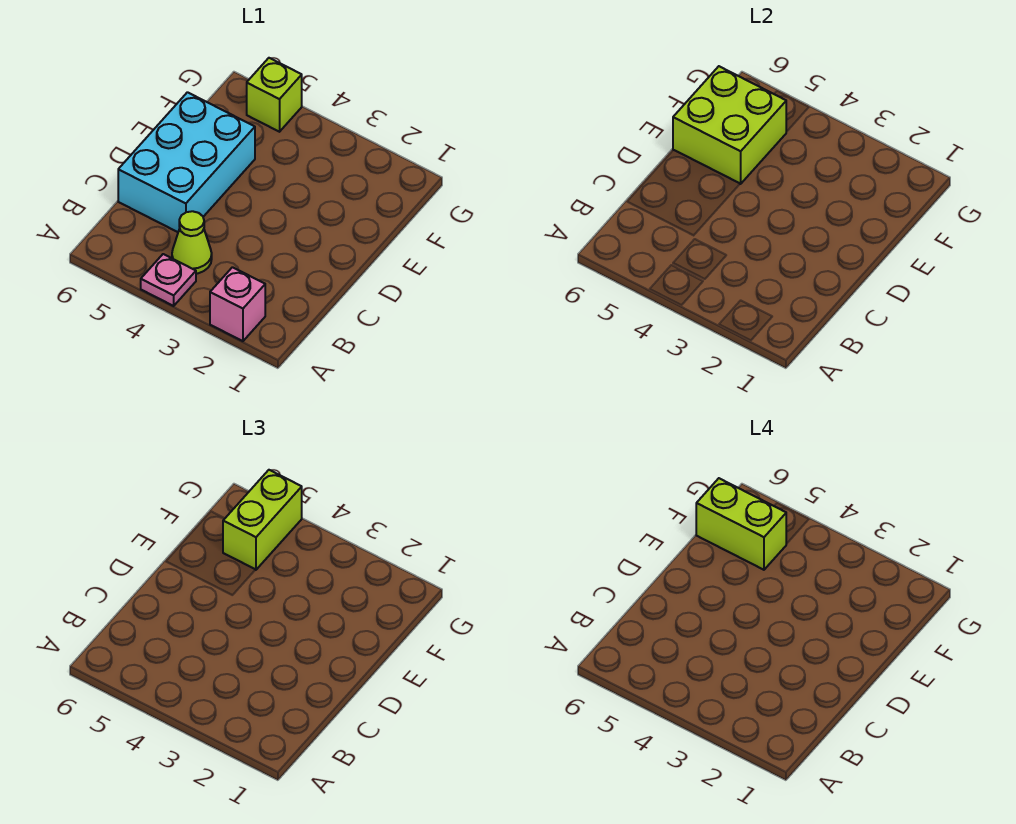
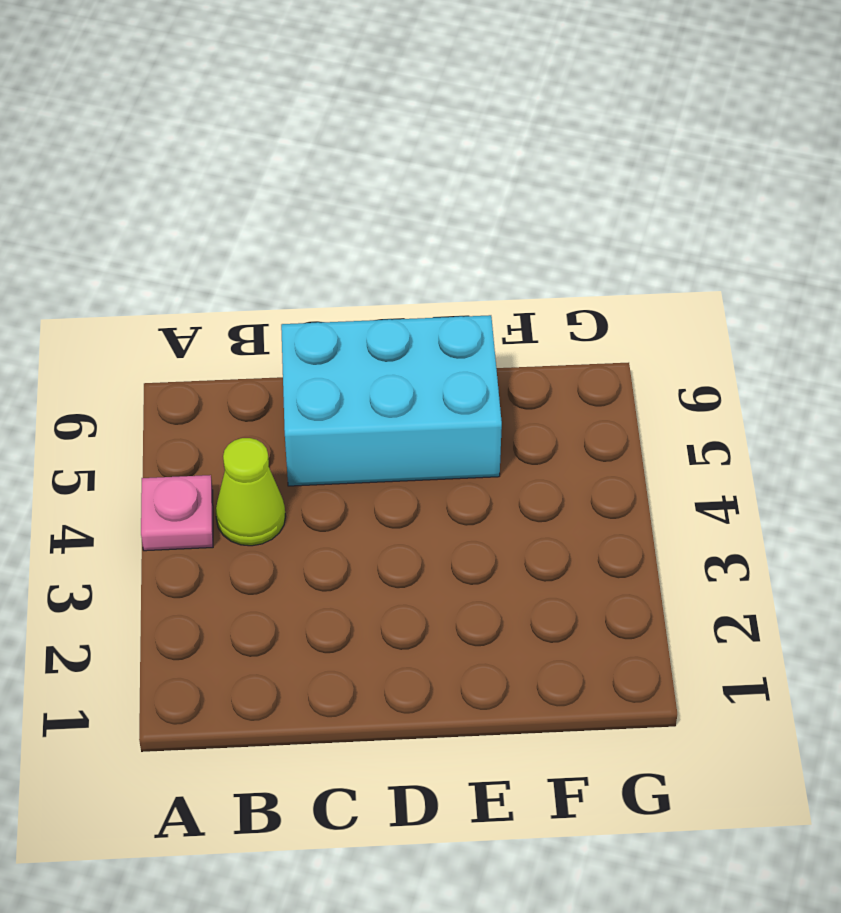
none -> pink 1x1 brick [210,267,265,341]
none -> lime 1x1 brick [247,58,302,132]

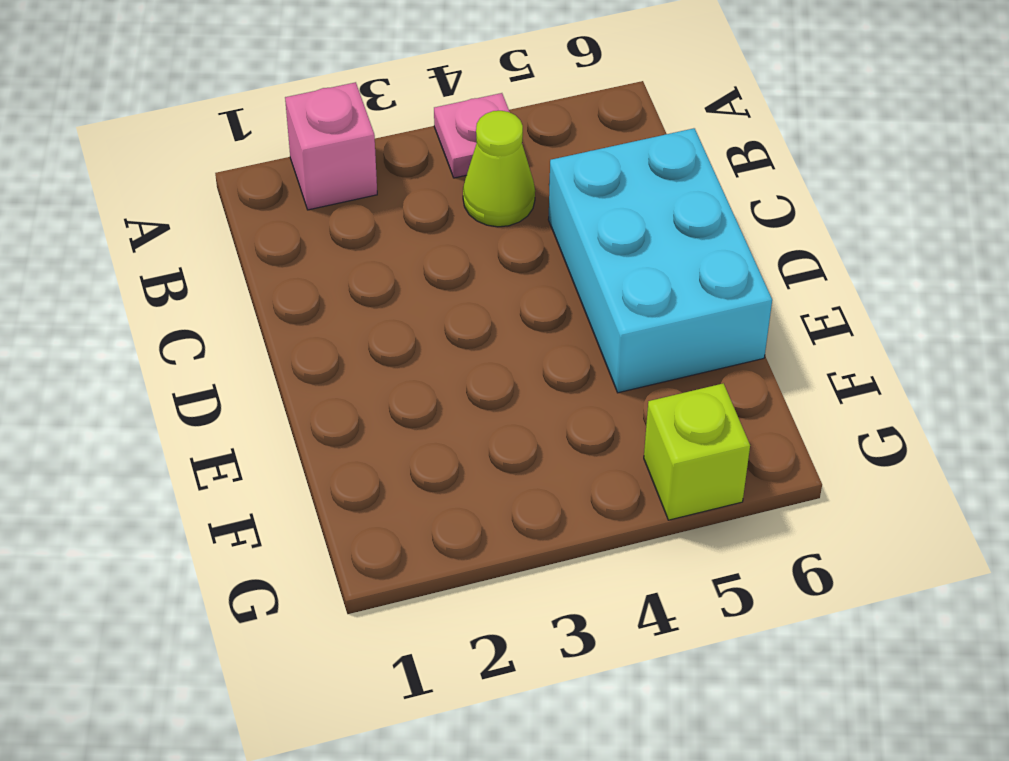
none -> lime 2x2 brick [673,66,786,184]
none -> lime 1x2 brick [223,470,302,570]

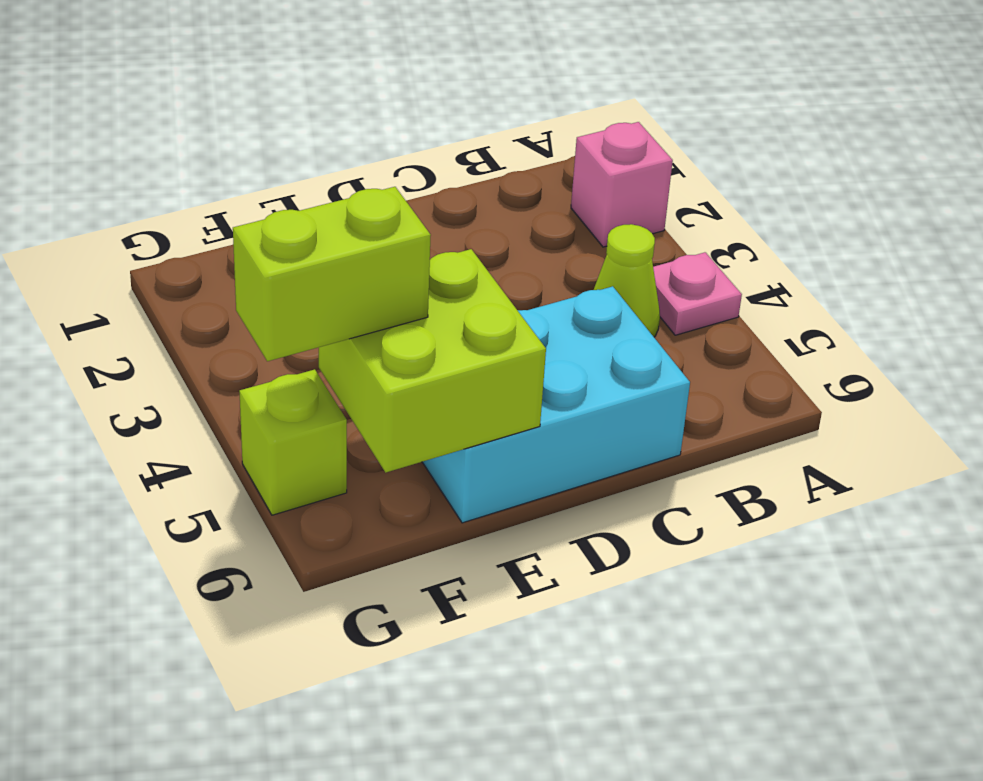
none -> lime 1x2 brick [696,478,786,570]

